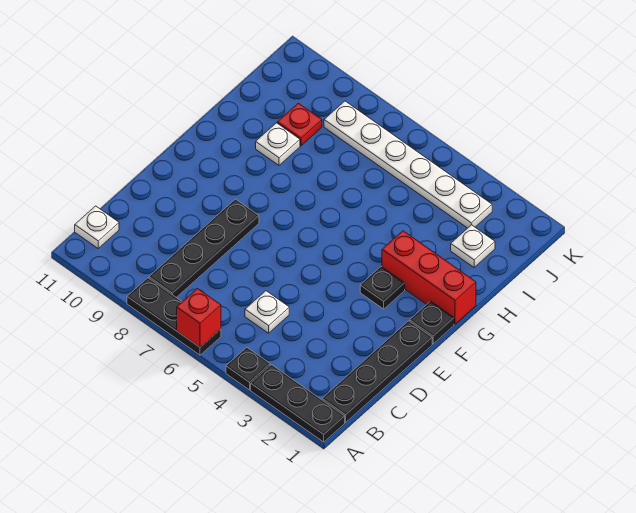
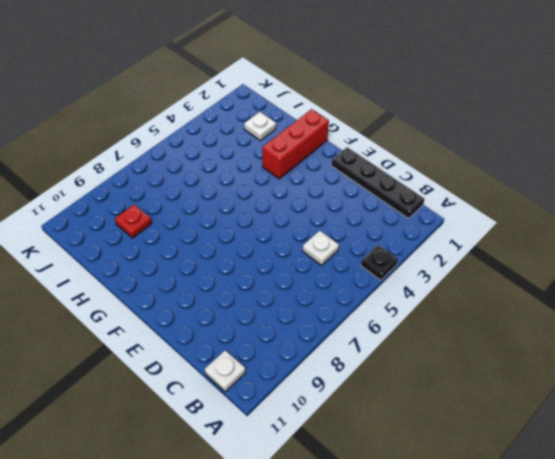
none -> black 1x3 plate [251,365,345,442]
none -> black 1x3 plate [127,278,221,355]
none -> black 1x4 plate [149,199,259,297]

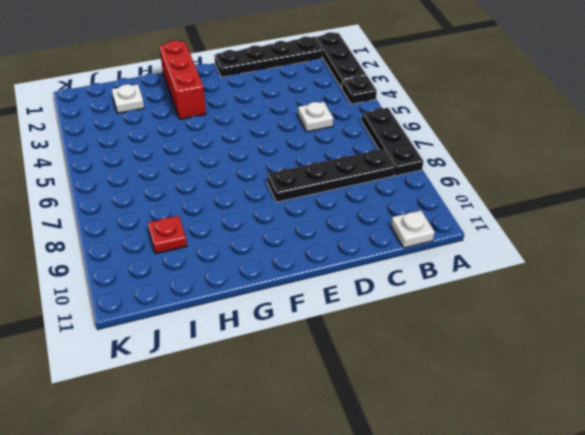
none -> black 1x1 plate [410,301,454,344]
none -> black 1x1 plate [360,267,405,309]
none -> white 1x1 plate [256,123,300,165]

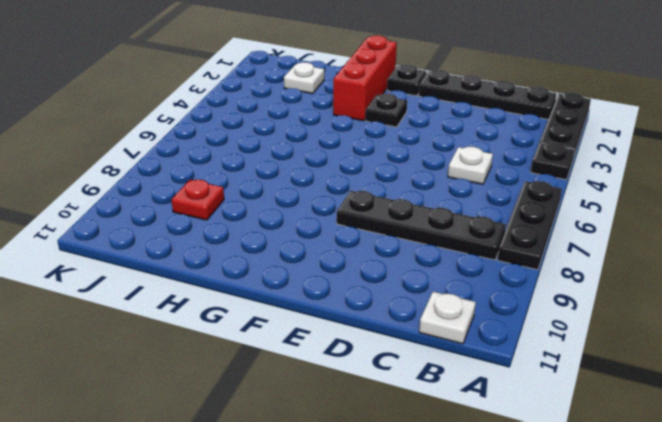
none -> white 1x1 plate [256,123,300,165]
none -> white 1x6 plate [324,101,492,228]
none -> red 1x1 brick [177,289,221,347]

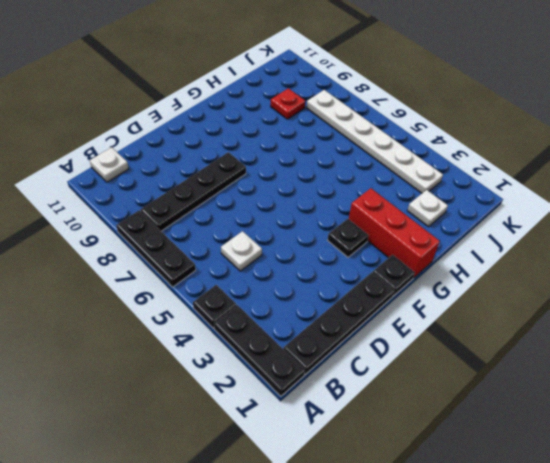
none -> white 1x1 plate [256,123,300,165]
none -> red 1x1 brick [177,289,221,347]

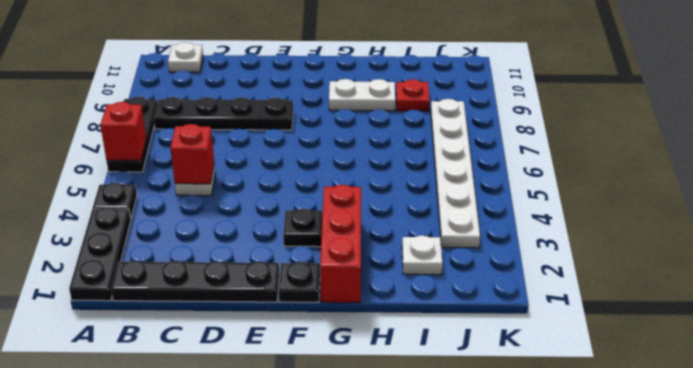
red 1x1 brick [170,124,214,184] -> none
white 1x2 plate [329,79,395,111] -> white 1x1 plate [256,123,300,165]

